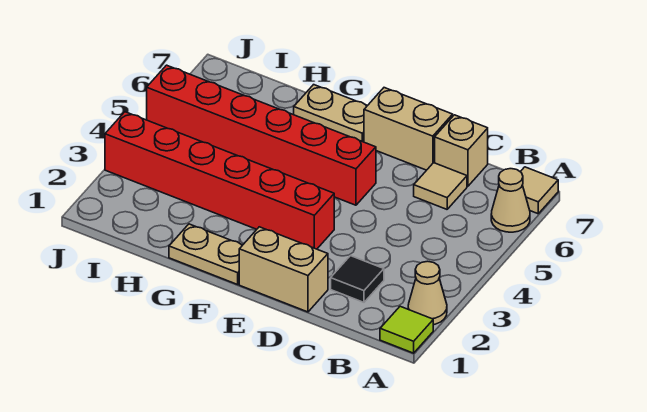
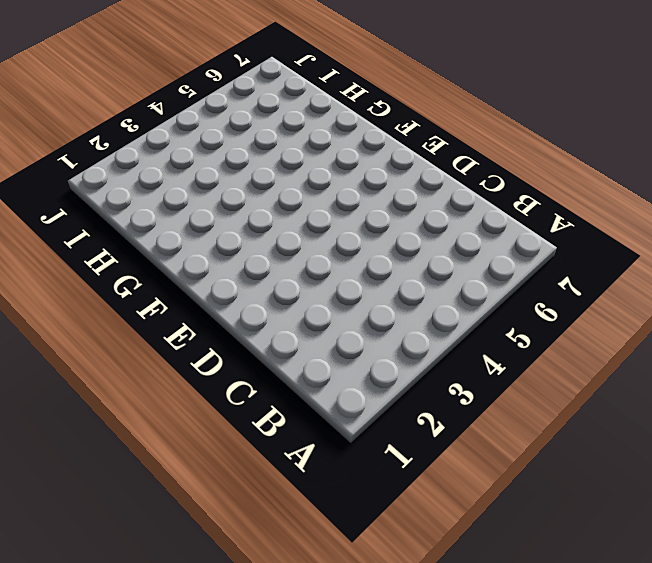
none -> lime 1x1 tile [380,306,433,353]
none -> tan 1x1 cone [408,261,447,325]
none -> tan 1x1 cone [491,169,530,232]

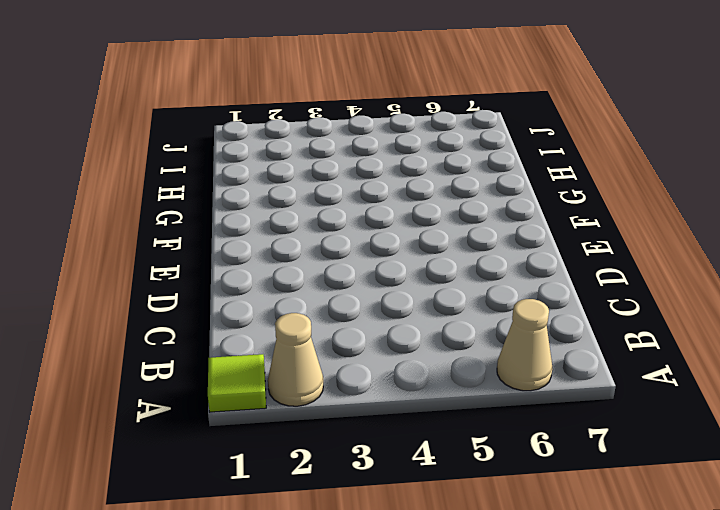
none -> tan 1x1 tile [521,167,558,214]
none -> black 1x1 tile [331,256,384,302]
none -> tan 1x1 tile [414,163,467,209]

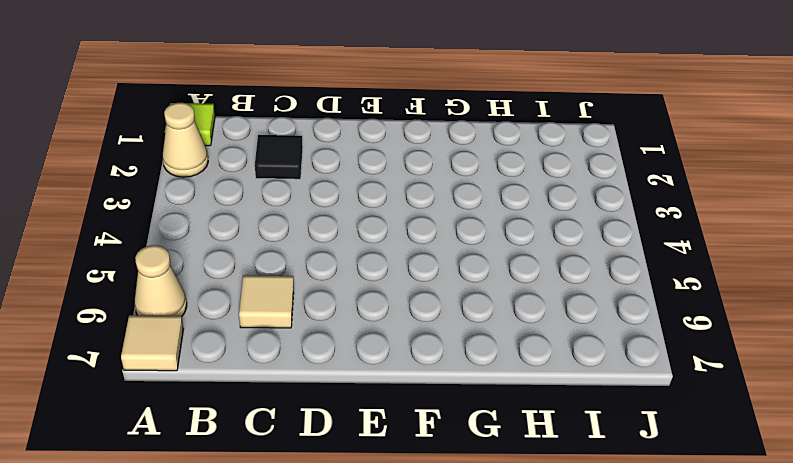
none -> tan 1x1 brick [435,115,488,186]
none -> tan 1x2 brick [239,227,328,312]
none -> tan 1x2 brick [364,88,453,170]

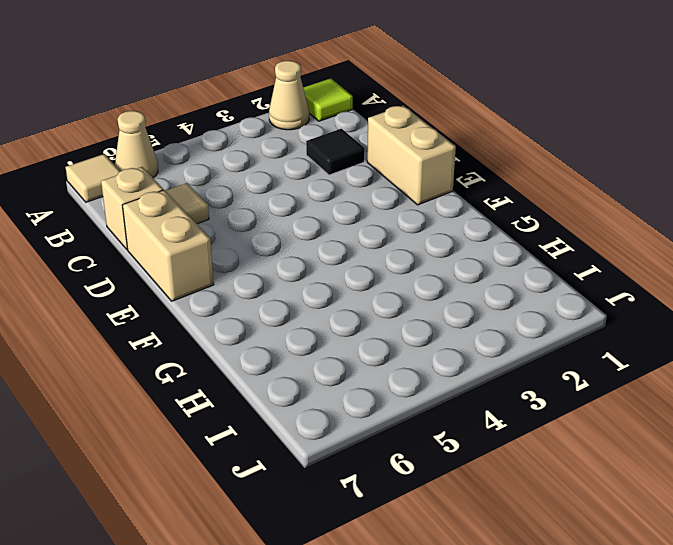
none -> red 1x6 brick [105,112,334,249]
none -> red 1x6 brick [147,65,376,205]
none -> tan 1x2 plate [169,224,242,284]

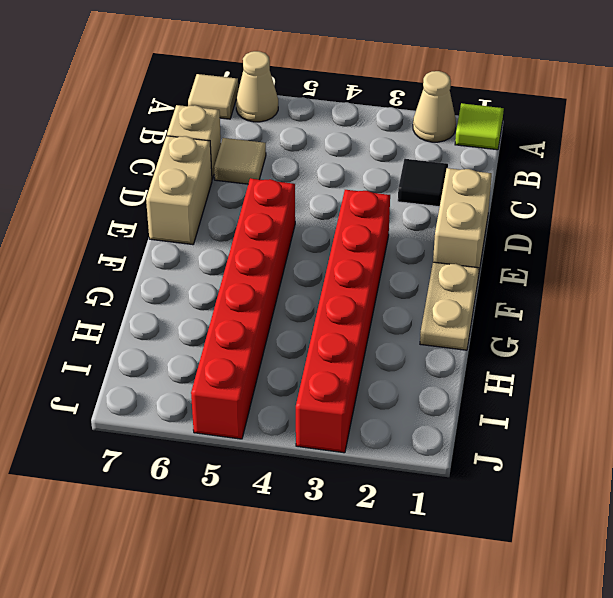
none -> tan 1x2 plate [294,85,368,142]

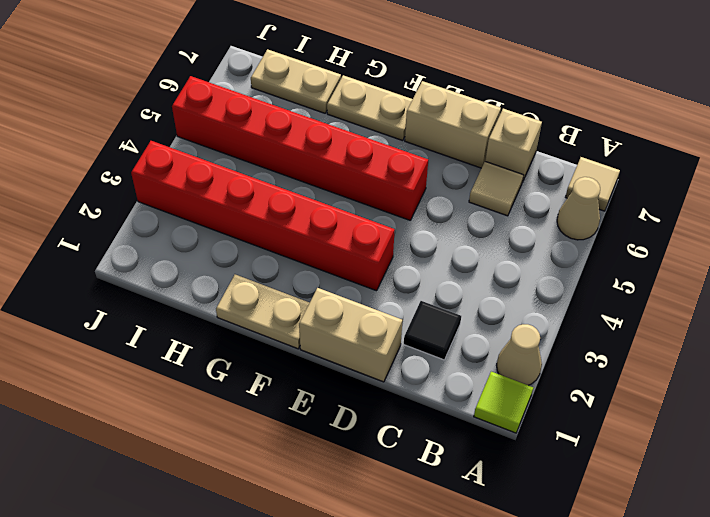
tan 1x2 plate [251,49,341,113] -> none

